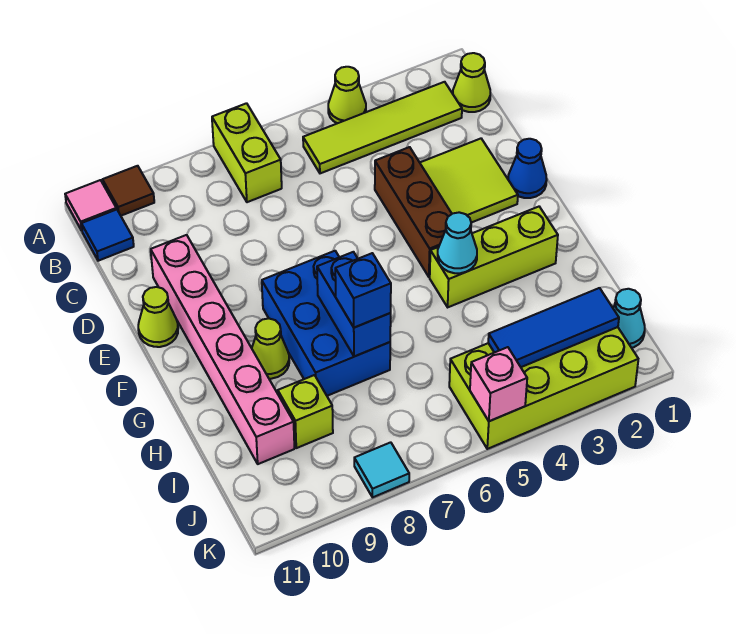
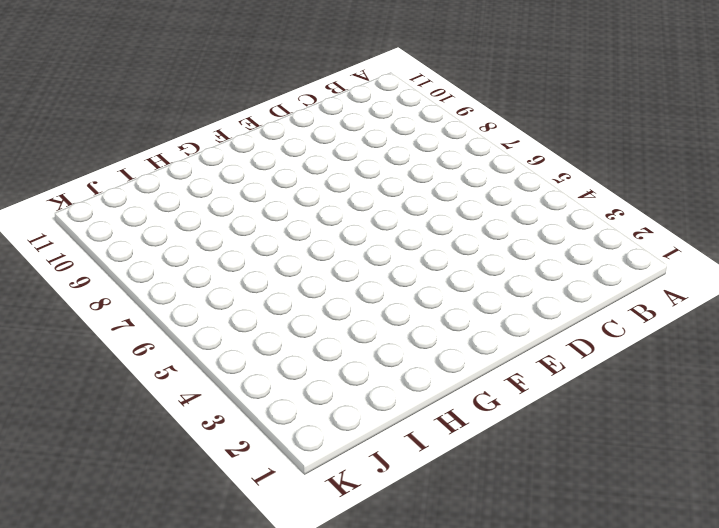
none -> lime 1x1 cone [328,67,366,123]
none -> lime 1x2 brick [212,103,282,202]
none -> brown 1x1 tile [103,166,154,216]

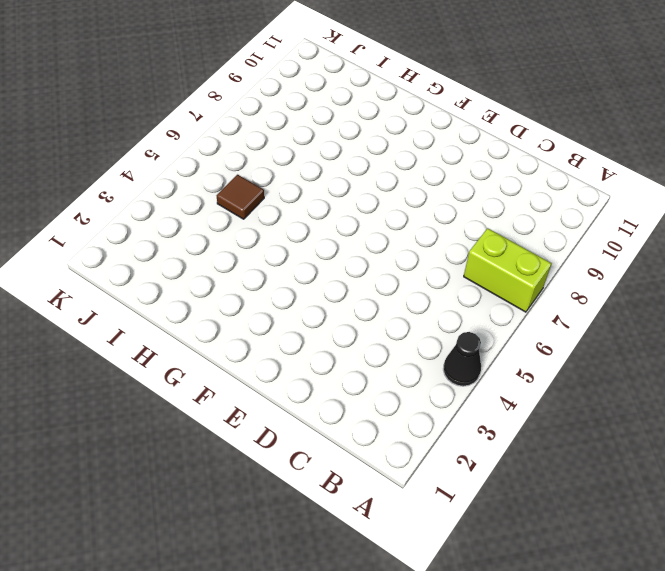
black 1x1 cone [443,332,481,386] -> lime 1x1 cone [328,67,366,123]
brown 1x1 tile [217,175,264,219] -> brown 1x1 tile moved to [103,166,154,216]
none -> pink 1x1 tile [65,180,116,231]
none -> lime 1x1 cone [453,53,490,112]
none -> lime 1x4 tile [303,82,462,173]

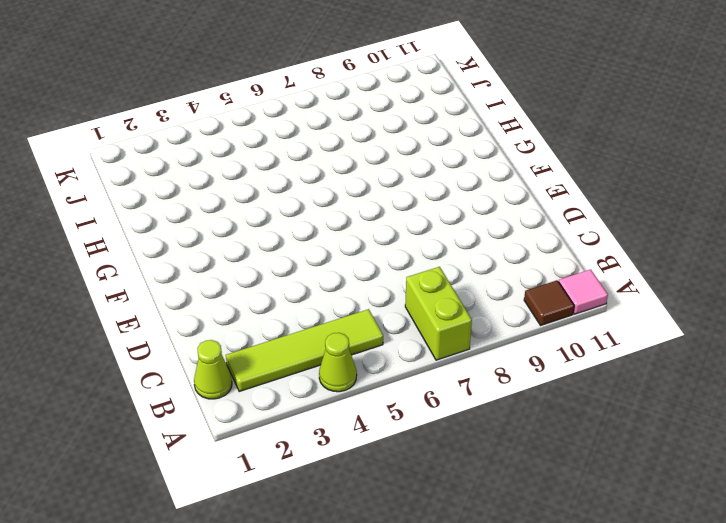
none -> blue 1x1 tile [81,209,134,261]
none -> lime 2x2 tile [420,139,518,223]
none -> brown 1x3 brick [375,147,452,277]

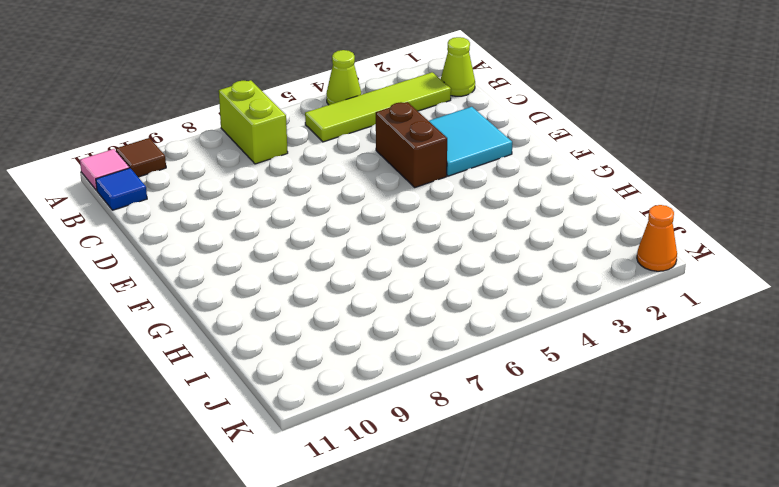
cyan 2x2 tile [429,107,512,176] -> lime 2x2 tile [420,139,518,223]
brown 1x2 brick [376,102,447,187] -> brown 1x3 brick [375,147,452,277]
orange 1x1 cone [637,205,677,271] -> none
none -> pink 1x6 brick [151,235,294,464]
none -> blue 1x1 cone [508,139,547,198]
none -> lime 1x1 cone [138,287,178,347]

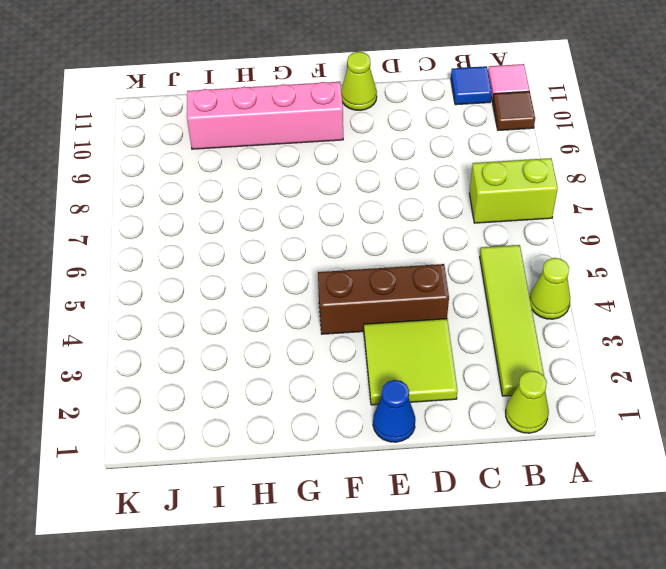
pink 1x4 brick [187,82,343,149] -> pink 1x6 brick [151,235,294,464]
none -> blue 2x3 brick [262,251,390,396]
none -> lime 1x3 brick [430,207,558,307]
none -> lime 1x1 cone [252,319,289,379]

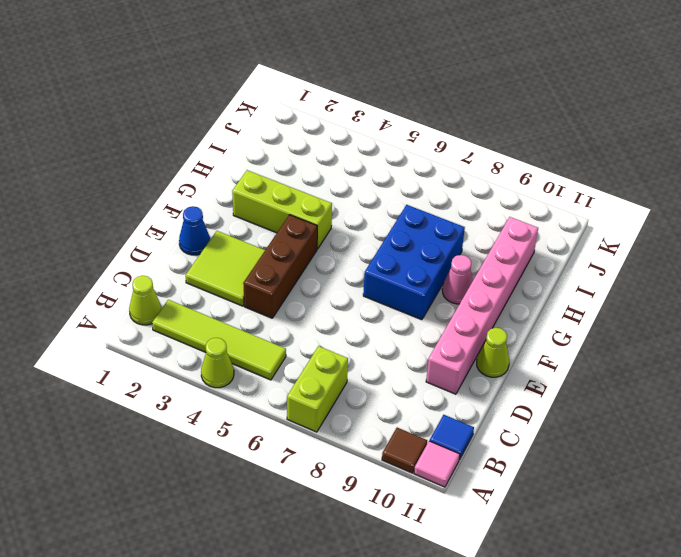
pink 1x1 cone [442,255,473,304] -> lime 1x1 cone [252,319,289,379]
none -> lime 1x1 brick [278,375,333,448]
none -> cyan 1x1 cone [613,289,645,348]
none -> lime 2x4 brick [449,327,638,449]

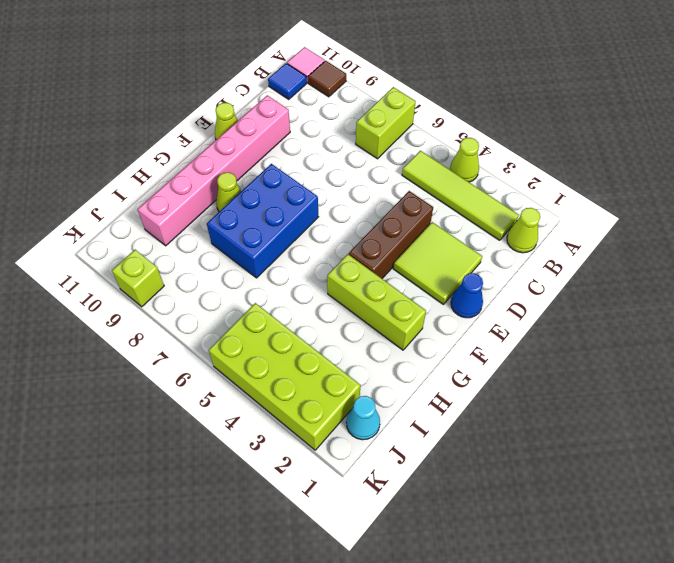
lime 1x1 brick [112,250,164,307] -> lime 1x1 brick moved to [278,375,333,448]
none -> cyan 1x1 tile [354,442,409,497]
none -> cyan 1x1 cone [438,212,477,273]
none -> blue 1x2 brick [317,252,391,357]

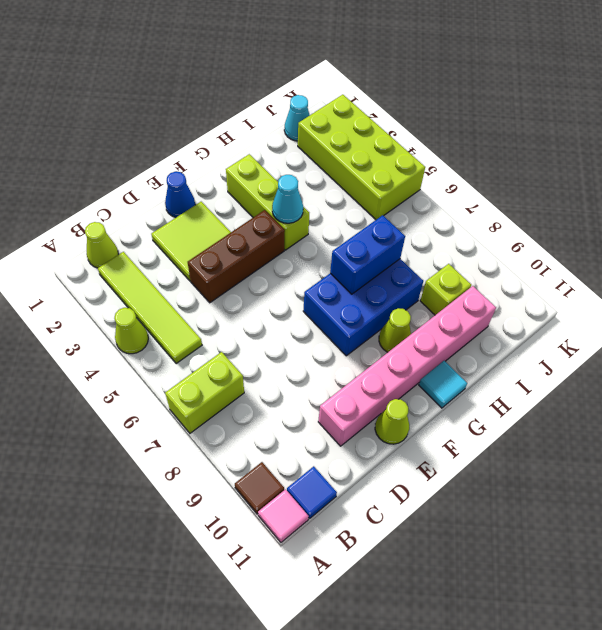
cyan 1x1 tile [419,361,467,408] -> cyan 1x1 tile moved to [354,442,409,497]
none -> blue 1x3 tile [488,288,619,367]
none -> pink 1x1 brick [470,347,527,421]
none -> blue 1x1 brick [335,253,391,328]

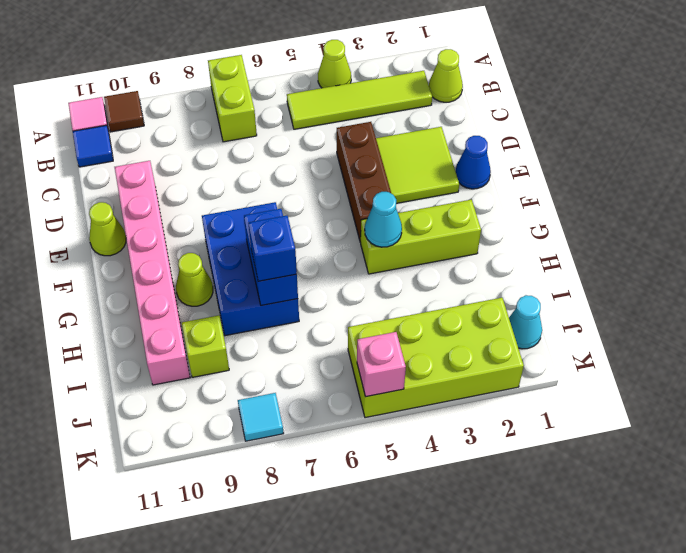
none -> blue 1x3 tile [488,288,619,367]

